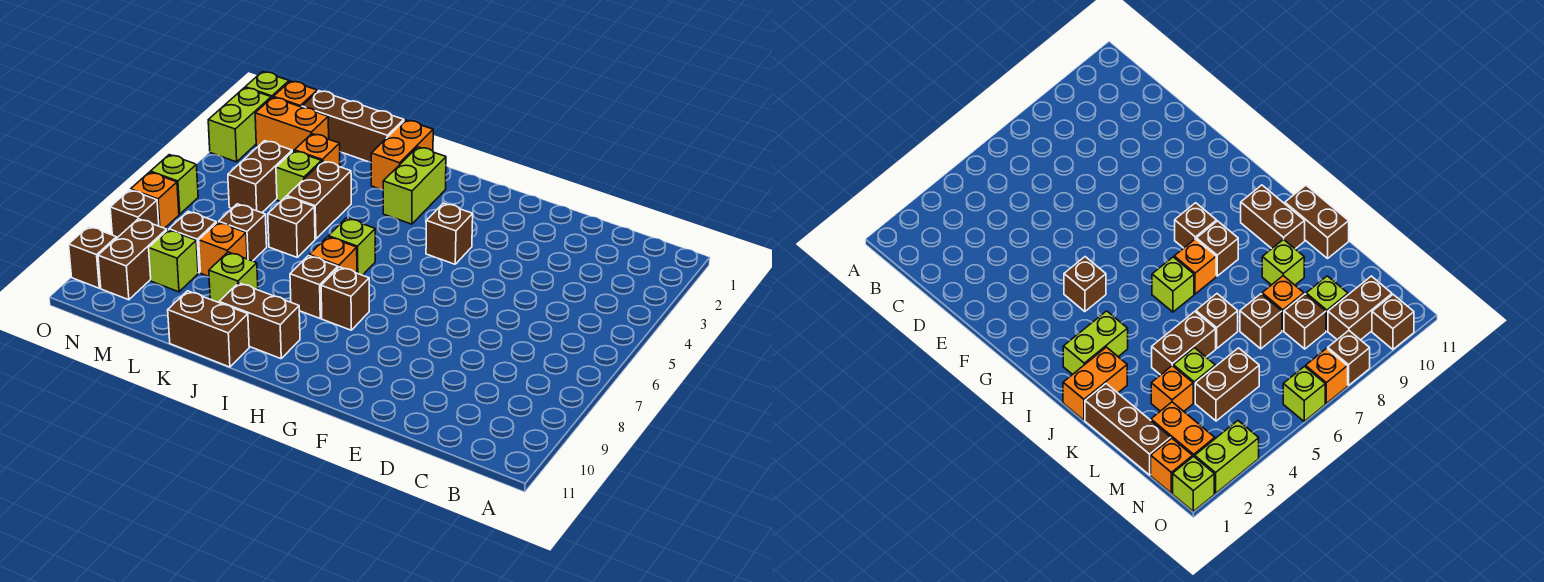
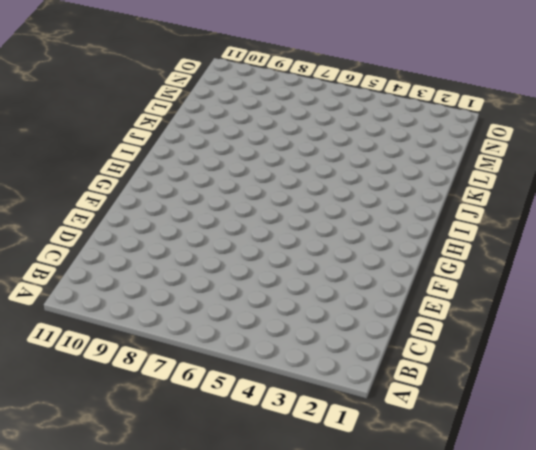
none -> brown 1x1 brick [426,203,473,264]
none -> brown 1x1 brick [321,267,369,330]
none -> lime 1x2 brick [383,147,446,224]

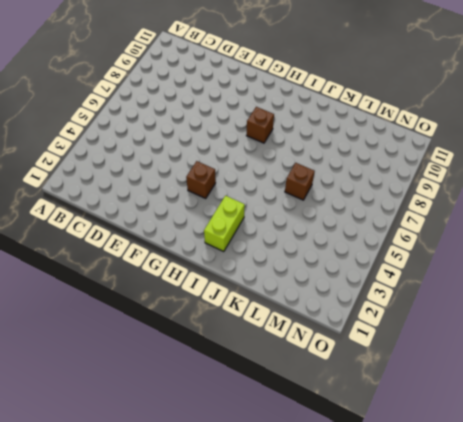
none -> lime 1x1 brick [328,218,375,275]
none -> orange 1x1 brick [309,237,357,273]
none -> brown 1x1 brick [290,256,338,318]

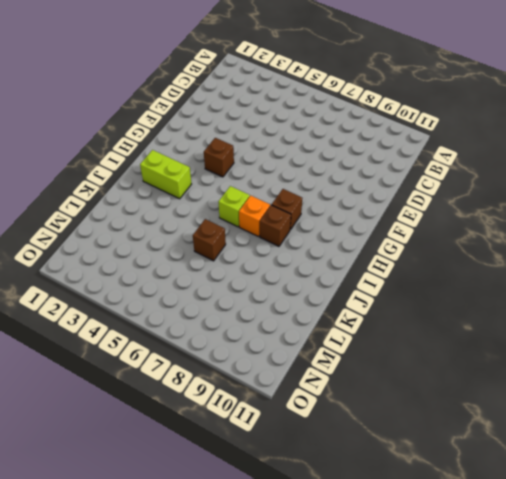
none -> brown 1x2 brick [219,283,300,359]
none -> orange 1x2 brick [371,120,433,190]
none -> brown 1x2 brick [168,291,249,367]

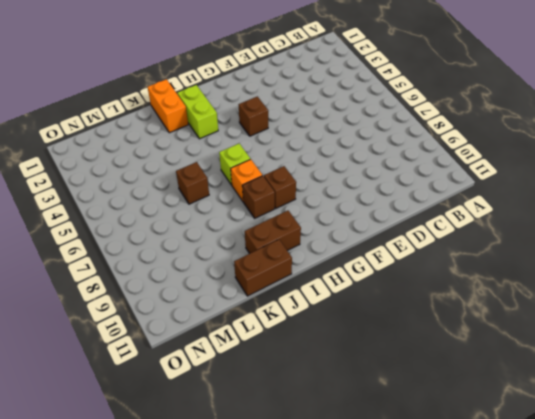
none -> brown 1x3 brick [302,91,404,162]
none -> brown 1x2 brick [287,161,351,239]
none -> lime 1x1 brick [209,252,258,303]

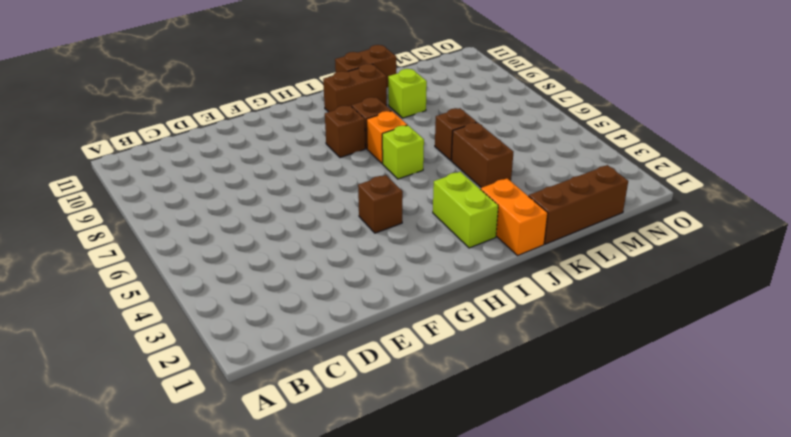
none -> orange 1x1 brick [295,134,340,167]
none -> lime 1x1 brick [276,151,322,202]
none -> brown 1x1 brick [219,204,267,261]

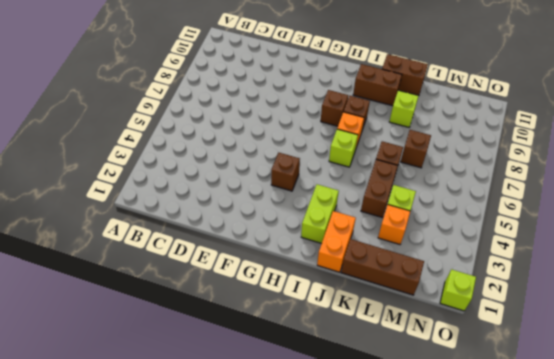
none -> orange 1x1 brick [199,222,247,277]
none -> orange 1x2 brick [255,97,329,152]
none -> brown 1x2 brick [228,141,292,213]

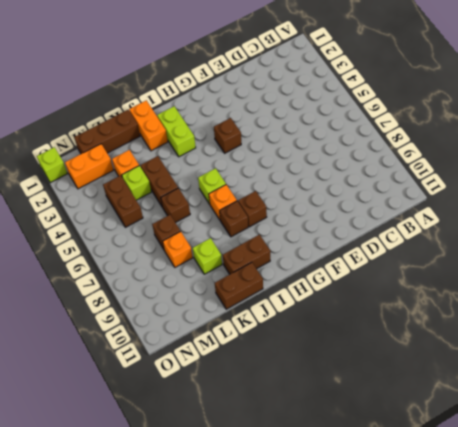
none -> brown 1x1 brick [169,211,216,273]
none -> lime 1x1 brick [149,230,198,292]
none -> orange 1x1 brick [273,81,317,107]

